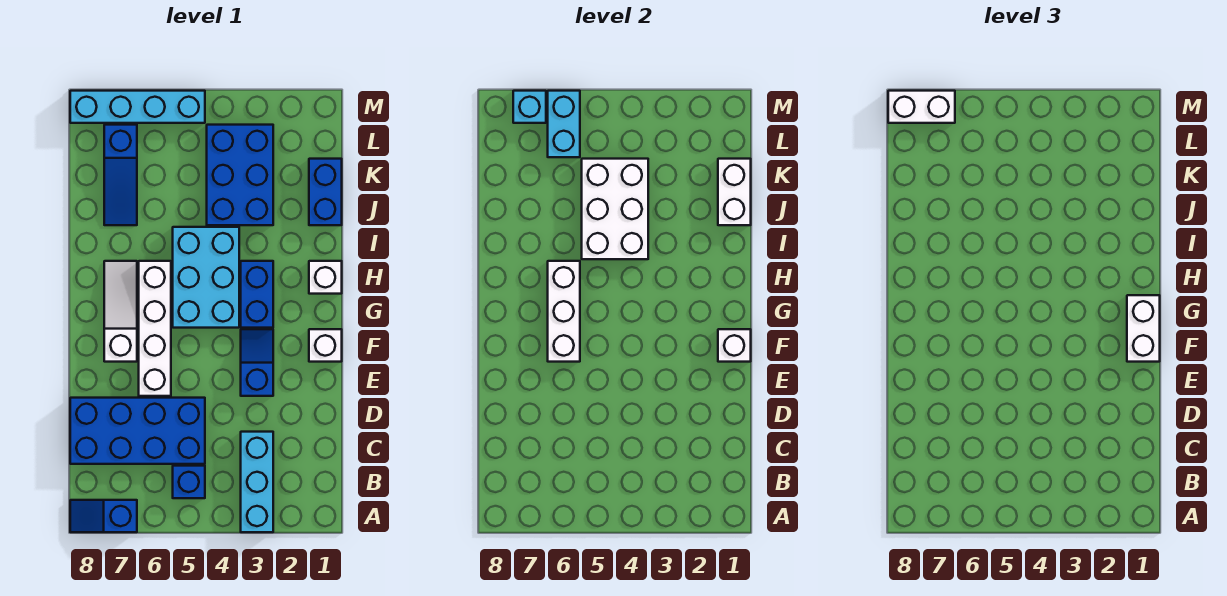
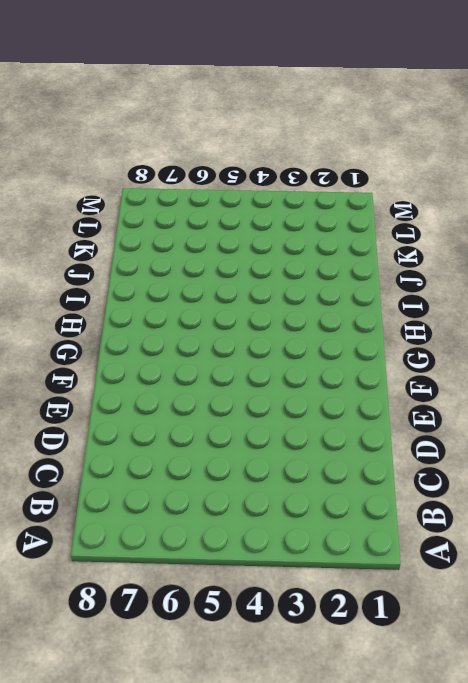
none -> cyan 1x3 brick [241,432,273,532]
none -> blue 1x2 slope [70,500,137,532]
none -> blue 1x1 brick [173,466,205,498]

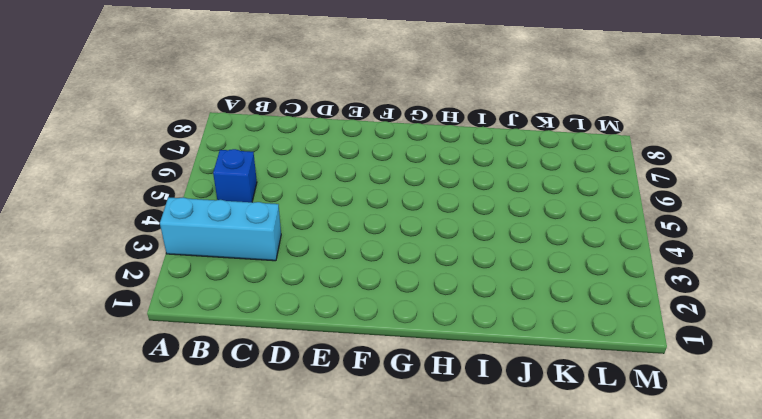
none -> blue 1x2 slope [70,500,137,532]
none -> blue 2x4 brick [70,398,205,464]
none -> blue 1x2 slope [241,329,273,396]

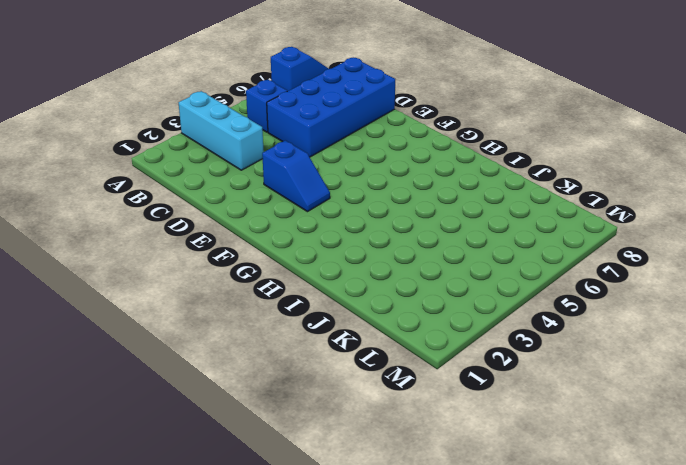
none -> white 1x4 brick [139,261,171,396]
none -> white 1x1 brick [309,329,342,362]
none -> white 1x3 slope [104,261,137,362]

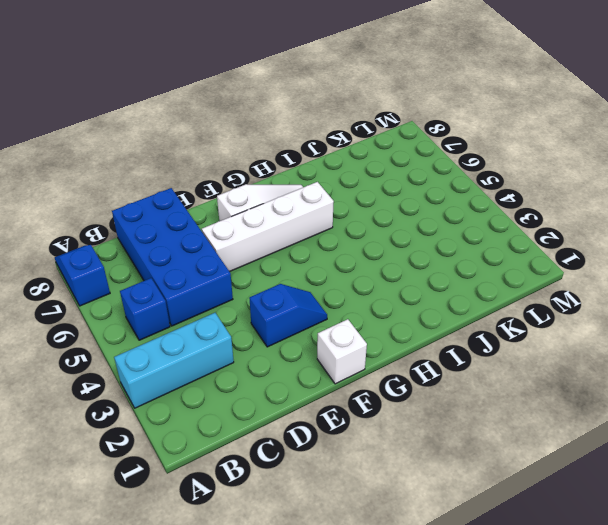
none -> blue 1x2 brick [241,261,273,328]
none -> cyan 2x3 brick [173,227,239,328]
none -> white 1x1 brick [309,261,342,294]

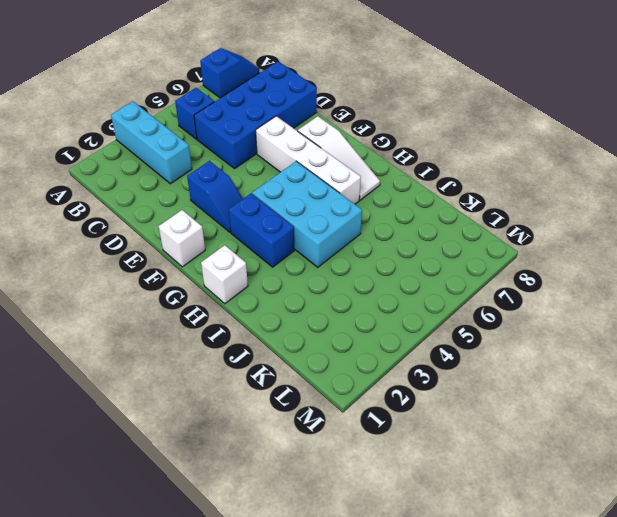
none -> blue 1x2 brick [309,159,342,225]
none -> blue 2x3 brick [207,125,273,225]
none -> blue 1x3 slope [104,125,137,225]

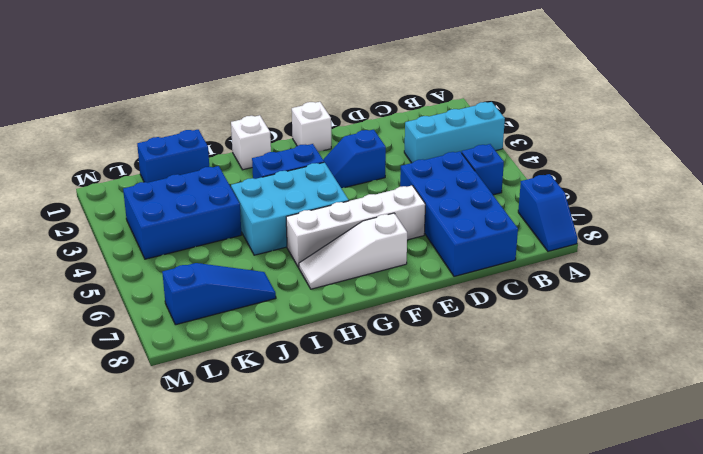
none -> cyan 1x4 brick [70,91,205,123]
none -> white 1x1 brick [718,329,751,362]
none -> white 1x3 brick [548,261,580,362]

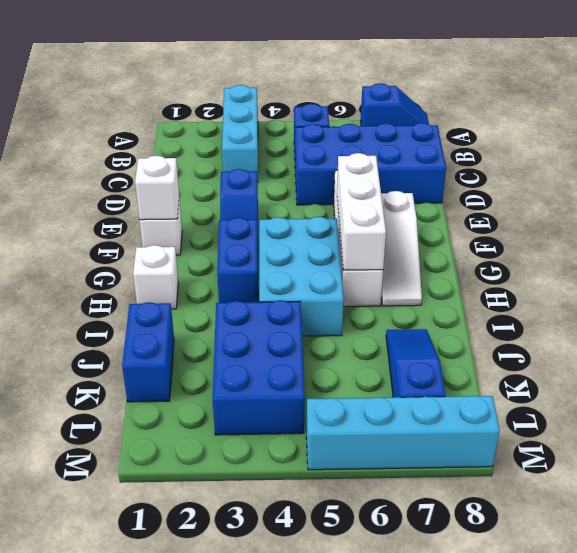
none -> white 2x3 brick [582,159,648,259]
none -> white 1x2 brick [718,159,751,225]
none -> cyan 1x2 brick [548,91,580,157]

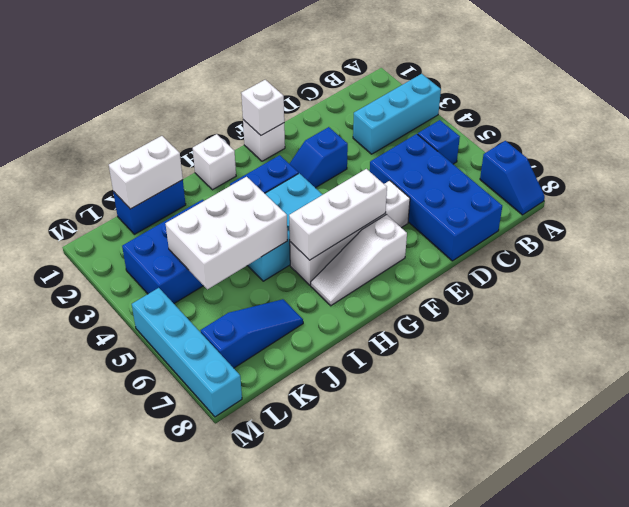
none -> cyan 1x2 brick [548,91,580,157]
none -> cyan 1x1 brick [513,91,546,123]
none -> white 1x2 brick [1127,295,1160,362]

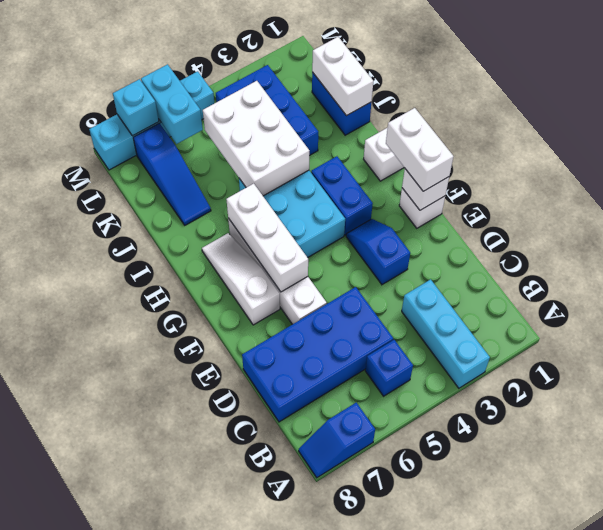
none -> white 1x2 brick [888,91,955,123]

